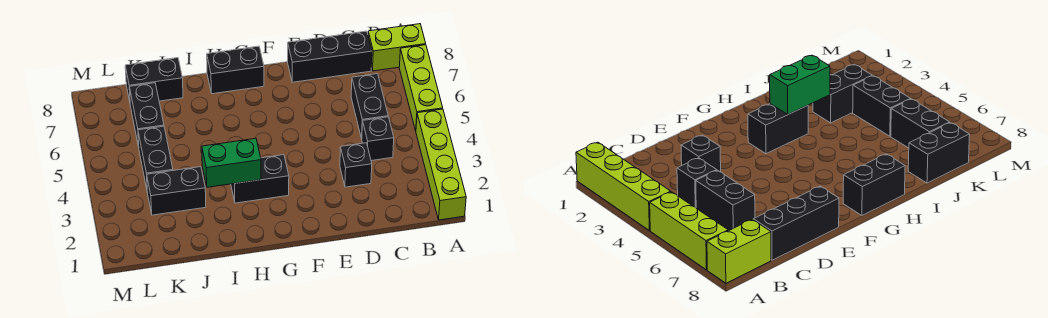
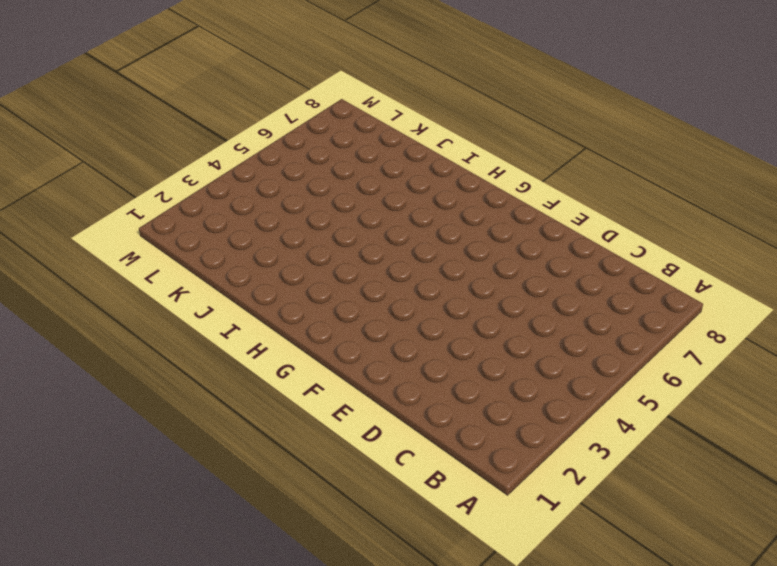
none -> lime 1x4 brick [416,109,466,220]
none -> lime 1x3 brick [399,45,443,130]
none -> lime 1x2 brick [368,24,426,71]

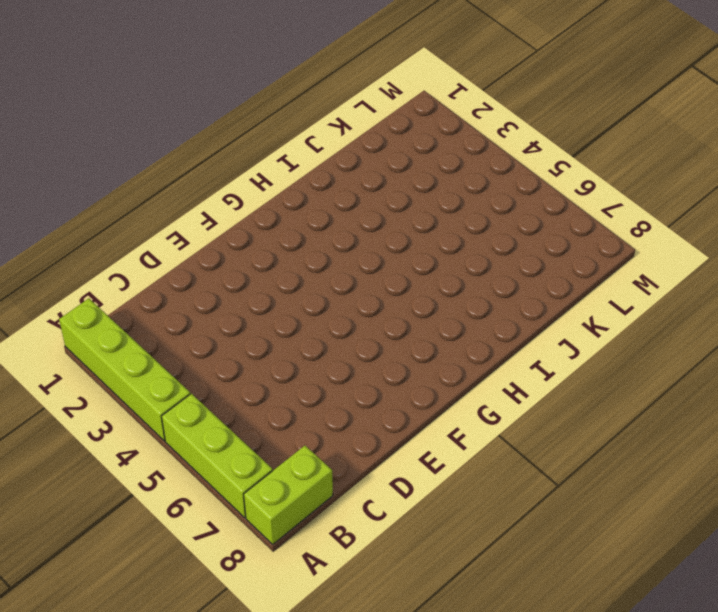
none -> black 1x1 brick [362,117,394,161]
none -> black 1x2 brick [351,74,388,139]
none -> black 1x3 brick [287,31,372,82]

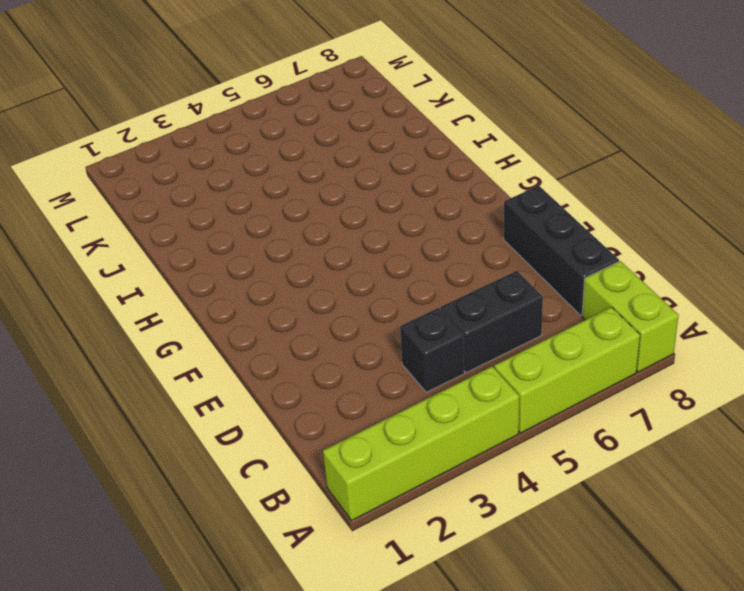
none -> black 1x1 brick [340,143,372,187]
none -> black 1x2 brick [231,155,289,203]
none -> black 1x2 brick [207,46,264,94]

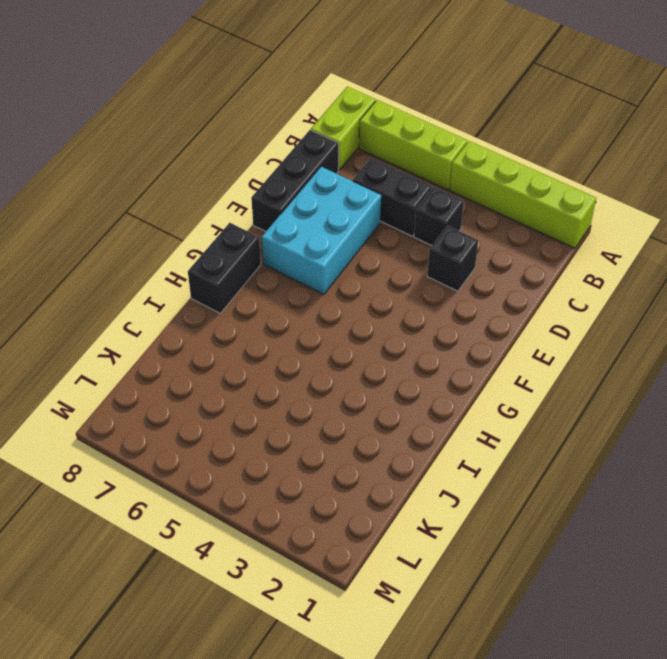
cyan 2x3 brick [262,167,382,294] -> none
none -> black 1x2 brick [231,155,289,203]
none -> black 1x2 brick [147,167,206,215]
none -> black 1x2 brick [125,58,183,101]

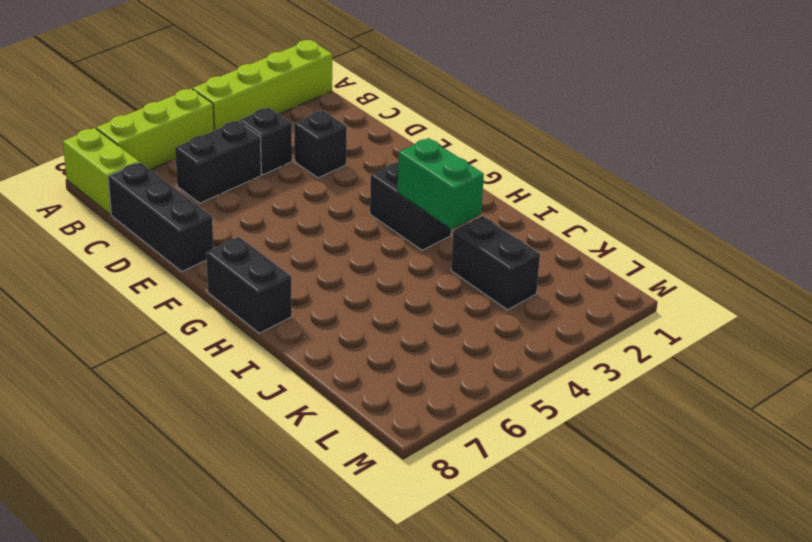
none -> black 1x2 brick [125,58,183,101]
none -> black 1x2 brick [138,126,173,193]
none -> black 1x2 brick [129,83,164,147]

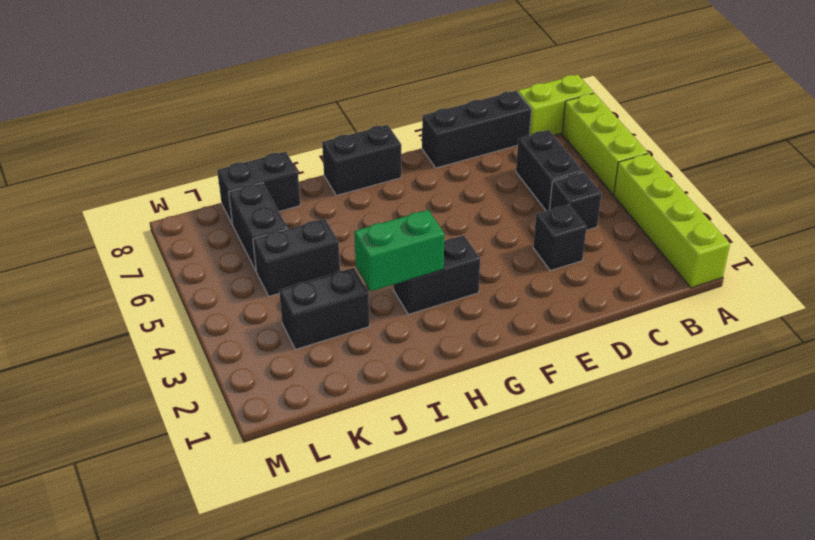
black 1x2 brick [253,219,340,296] -> black 1x2 brick turned to [138,126,173,193]

